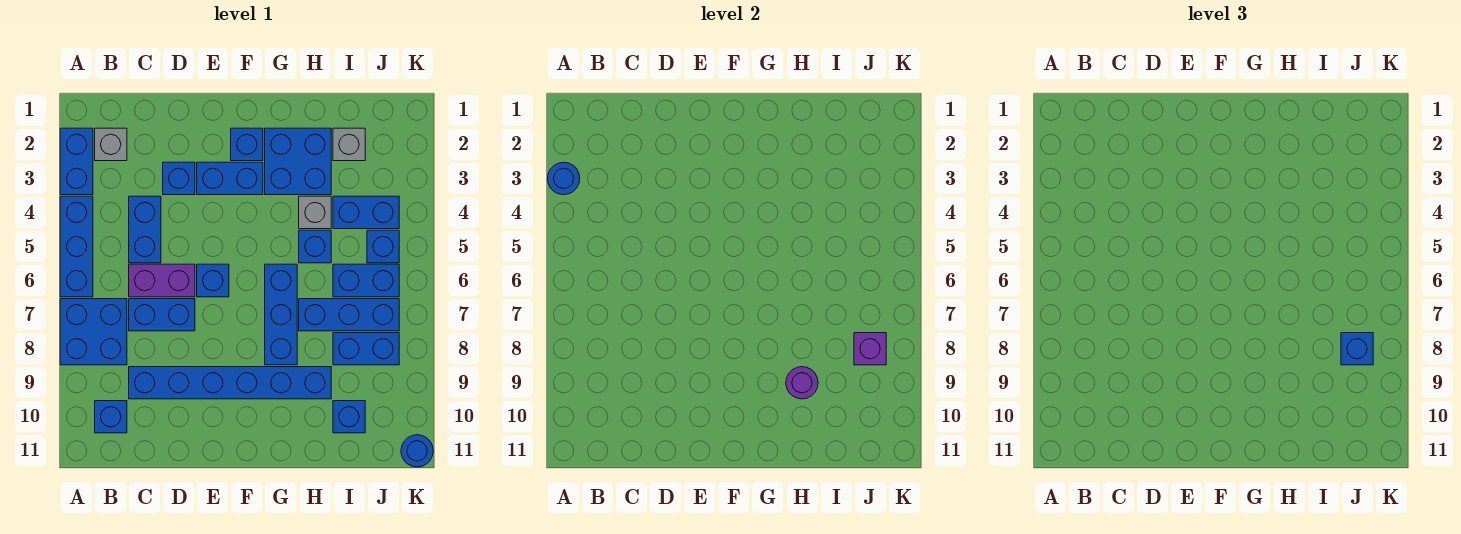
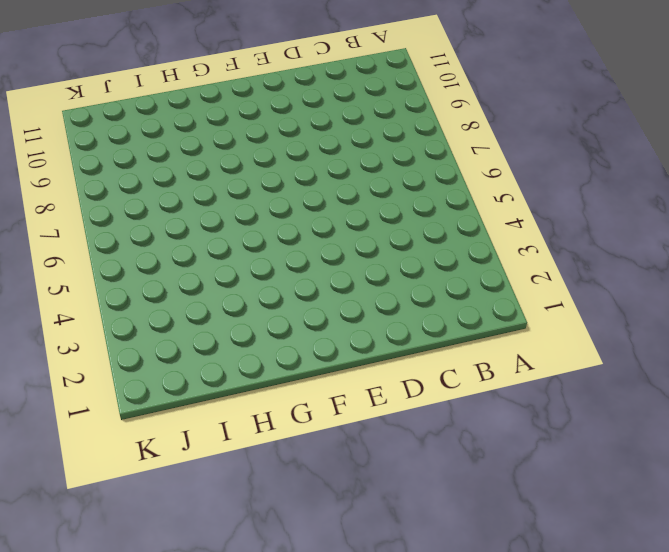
none -> blue 1x2 brick [60,128,93,195]
none -> blue 1x3 brick [60,196,93,297]
none -> blue 2x2 brick [60,299,127,365]

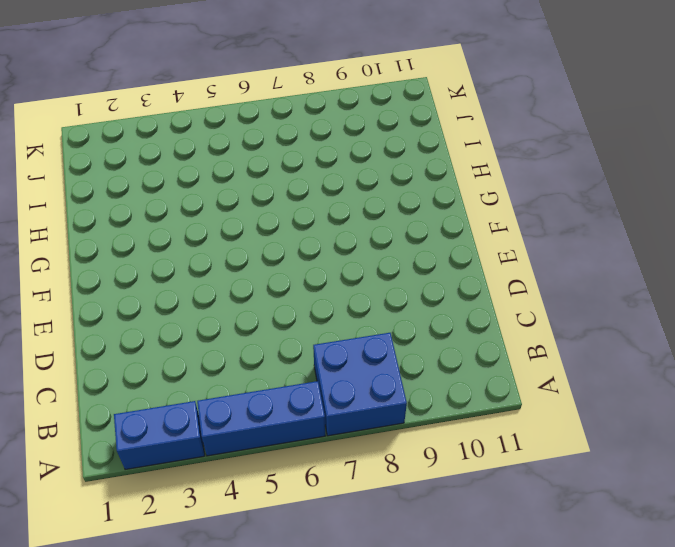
none -> grey 1x1 brick [95,128,127,161]
none -> blue 1x1 brick [95,401,127,433]
none -> blue 1x2 brick [129,196,161,263]

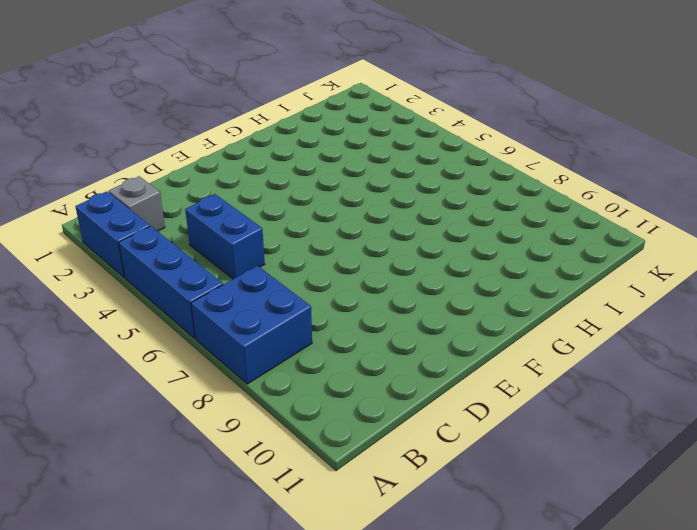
none -> blue 1x1 brick [95,401,127,433]
none -> purple 1x2 brick [129,264,195,297]
none -> blue 1x2 brick [129,299,195,331]

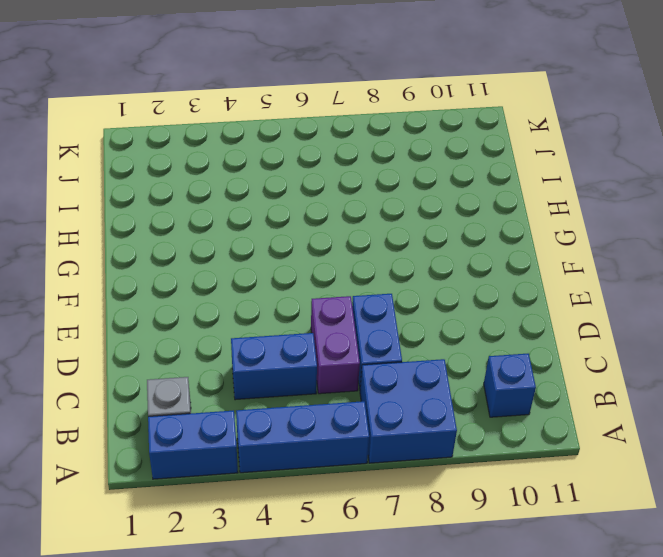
none -> blue 1x6 brick [129,367,331,399]
none -> blue 1x1 brick [163,162,195,195]
none -> blue 1x2 brick [197,162,263,195]

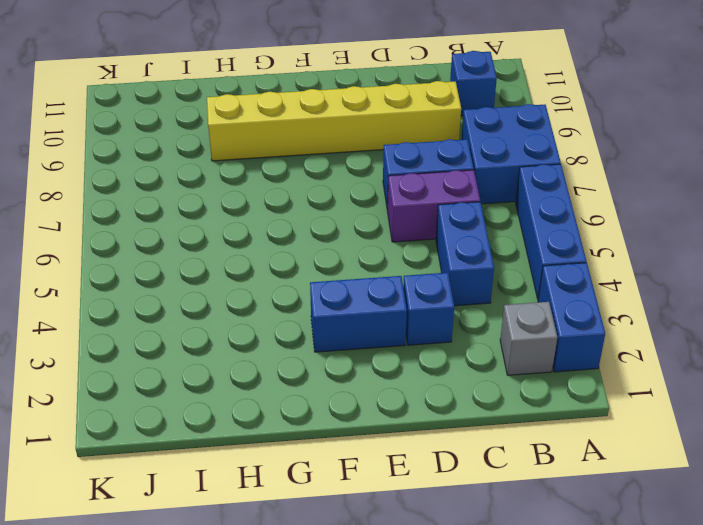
yellow 1x6 brick [207,81,461,161] -> blue 1x6 brick [129,367,331,399]
none -> blue 1x1 brick [197,264,229,297]
none -> blue 1x1 brick [231,128,263,161]
none -> blue 2x2 brick [265,128,331,195]

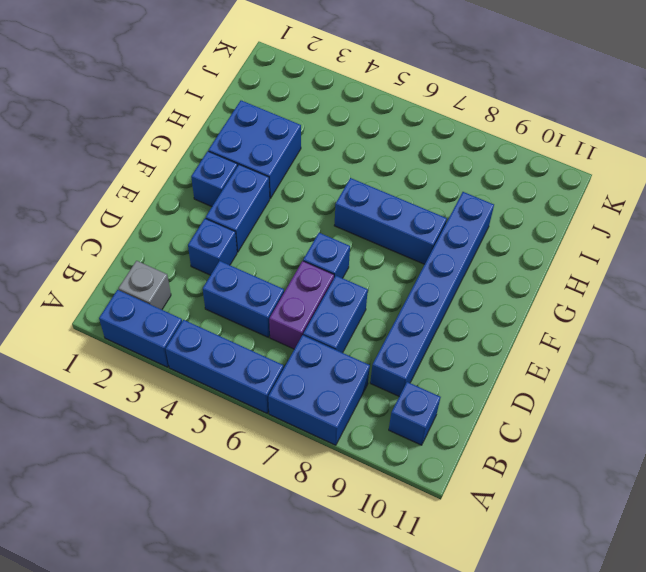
none -> grey 1x1 brick [299,196,331,229]
none -> blue 1x1 brick [299,230,331,263]
none -> blue 1x3 brick [299,299,399,331]

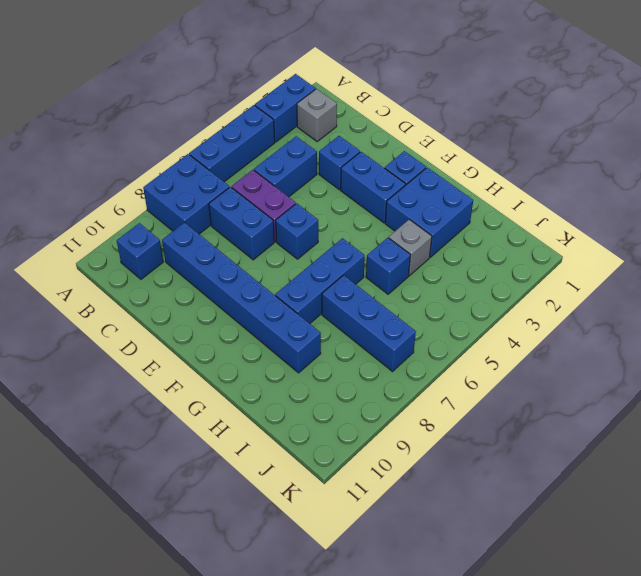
none -> grey 1x1 brick [333,128,365,161]
none -> blue 1x2 brick [333,196,399,229]
none -> blue 1x2 brick [333,264,399,297]

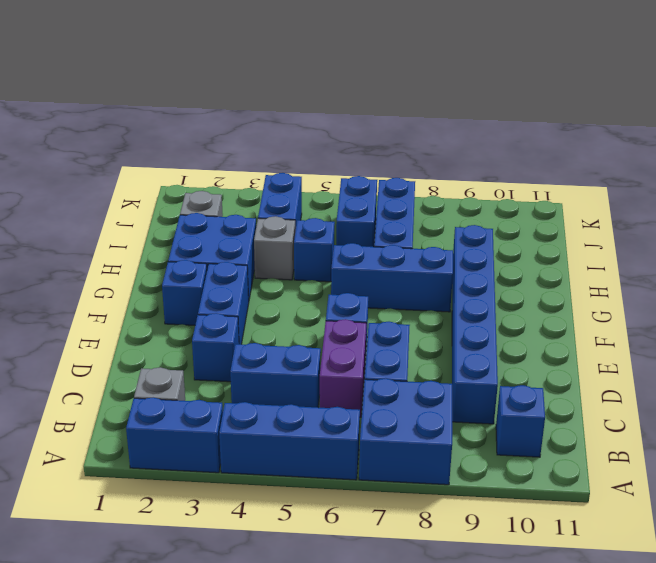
none -> blue 1x2 brick [333,333,399,365]
none -> blue 1x1 brick [333,401,365,433]
none -> blue 1x1 brick [367,230,399,263]

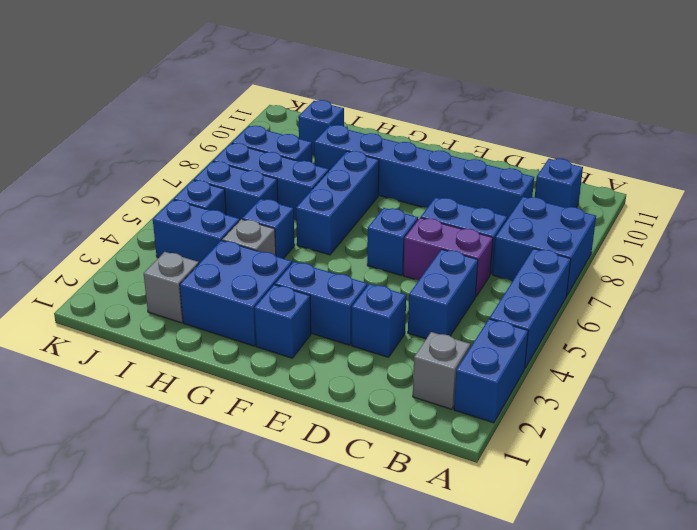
none -> blue 1x1 round brick [401,435,433,467]
none -> blue 1x1 round brick [548,162,580,195]
none -> purple 1x1 round brick [786,367,818,399]

